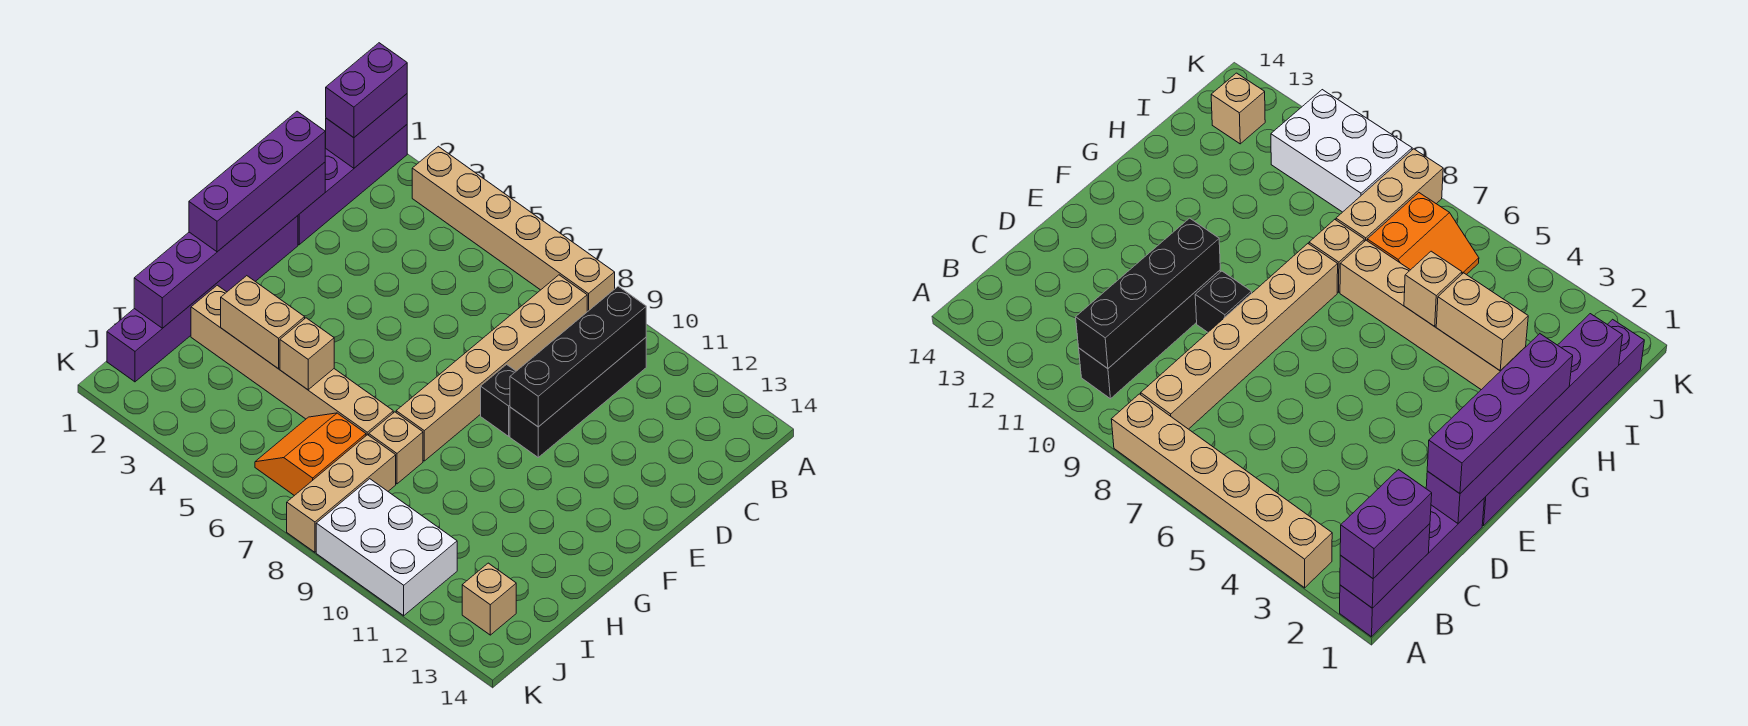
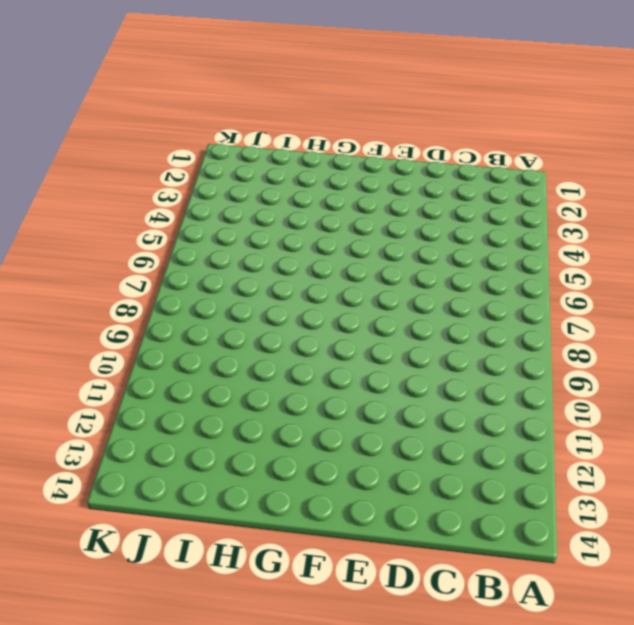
none -> purple 1x4 brick [298,125,407,245]
none -> tan 1x6 brick [412,146,615,312]
none -> tan 1x6 brick [396,275,587,461]

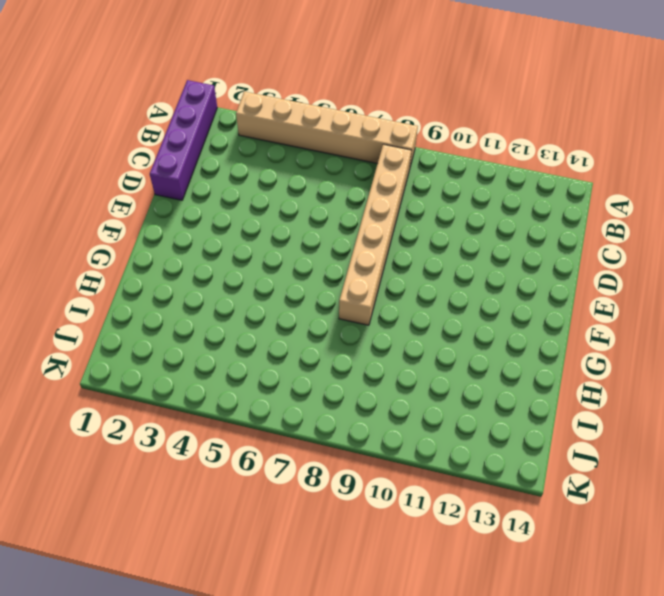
none -> black 1x4 brick [510,338,646,457]
none -> purple 1x6 brick [107,216,298,382]
none -> black 1x1 brick [481,365,516,436]

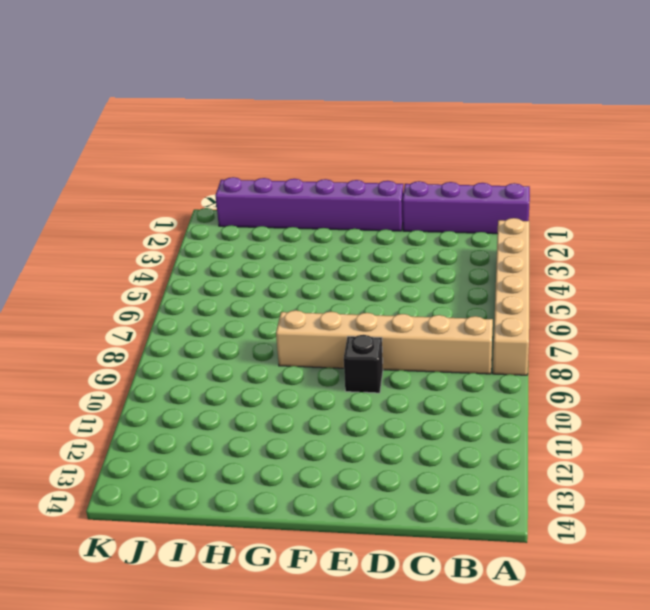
none -> black 1x4 brick [510,338,646,457]
none -> tan 1x6 brick [191,285,393,435]
none -> tan 1x1 brick [369,412,423,484]

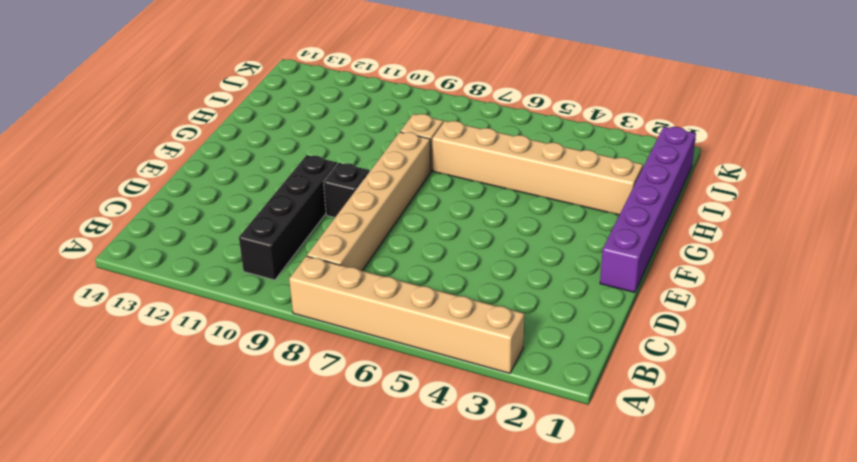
none -> purple 1x4 brick [298,125,407,245]
none -> orange 2x2 slope [255,413,366,496]
none -> tan 1x3 brick [287,435,396,552]

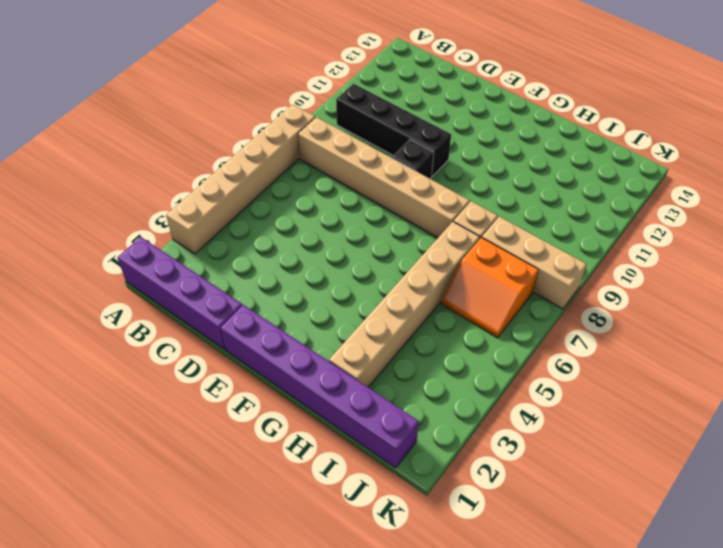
none -> white 2x3 brick [316,479,457,616]
none -> tan 1x1 brick [462,563,516,635]
none -> purple 1x2 brick [326,94,407,168]

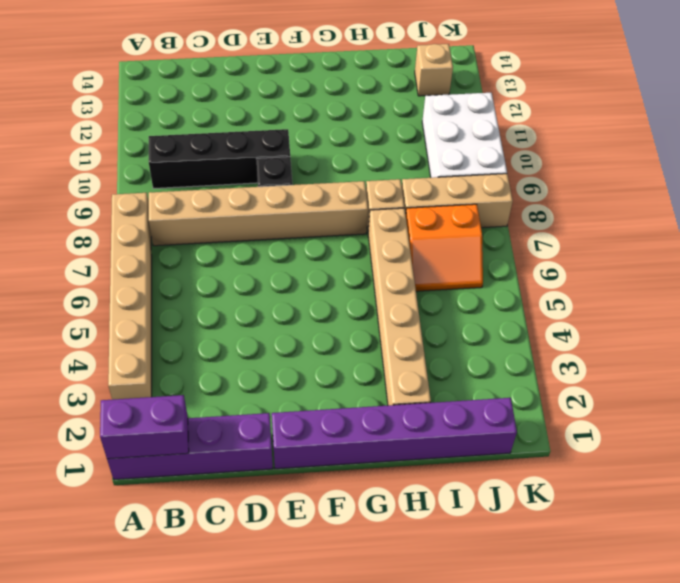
none -> black 1x4 brick [510,286,646,427]
none -> purple 1x6 brick [134,162,325,328]
none -> tan 1x2 brick [221,276,305,369]

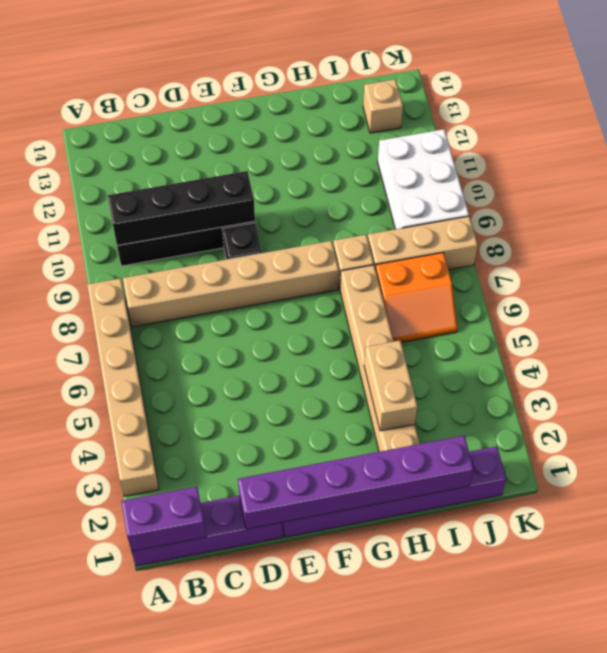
none -> tan 1x1 brick [280,318,334,390]
none -> purple 1x2 brick [326,43,407,138]
none -> purple 1x4 brick [189,111,325,252]

